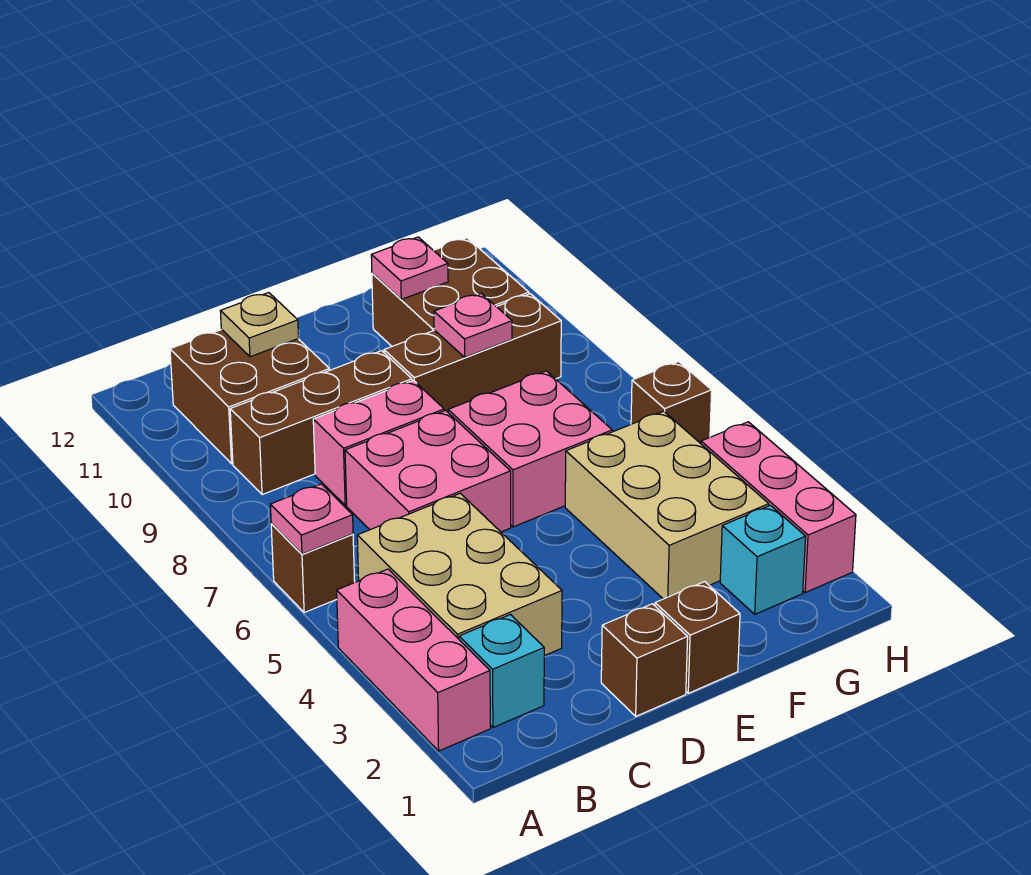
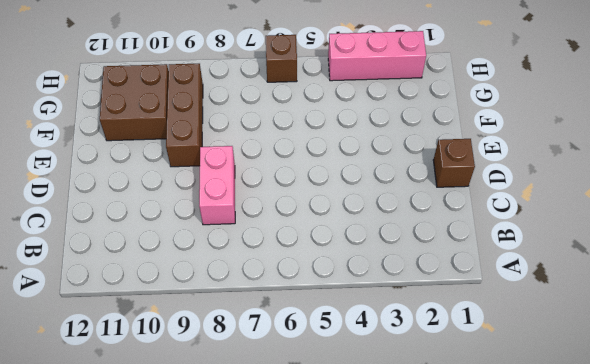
none -> pink 1x3 brick [337,569,490,751]
none -> brown 1x1 brick [271,524,355,612]
none -> cyan 1x1 brick [459,615,544,728]

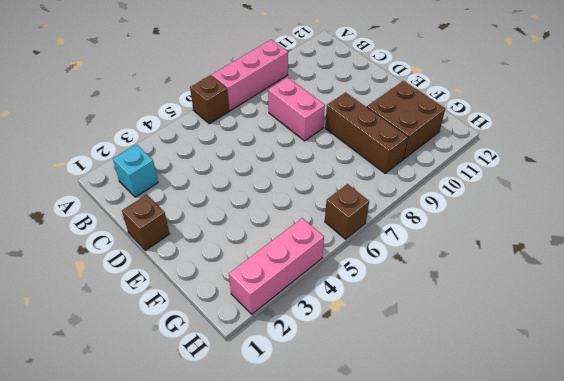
pink 1x3 brick [212,40,288,111] -> pink 1x3 brick moved to [337,569,490,751]
none -> tan 2x3 brick [357,494,562,656]
none -> brown 1x3 brick [230,351,412,495]
none -> brown 2x2 brick [170,330,330,464]

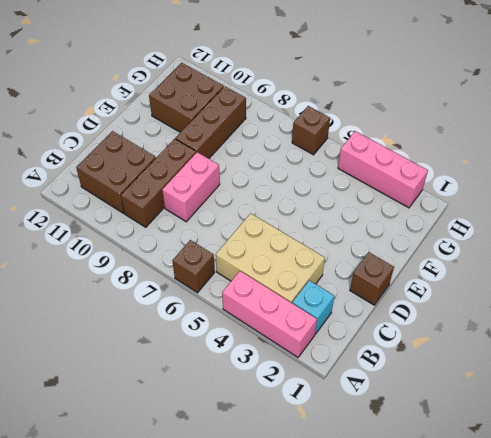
none -> pink 2x2 brick [345,410,511,532]
none -> brown 1x1 brick [655,582,740,693]
none -> pink 2x2 brick [448,371,612,527]

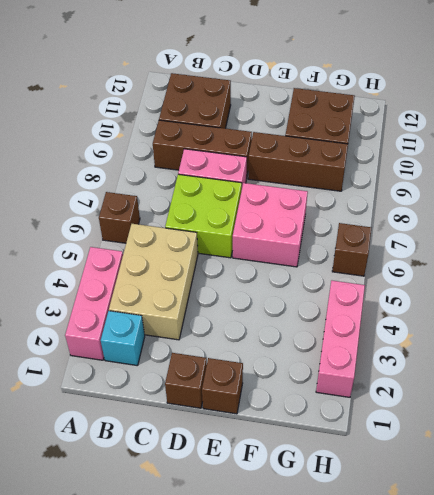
lime 2x2 brick [165,174,242,258] -> pink 2x2 brick [345,410,511,532]
none -> tan 2x3 brick [565,411,769,599]
none -> cyan 1x1 brick [720,505,806,614]
none -> pink 1x1 plate [270,484,353,554]

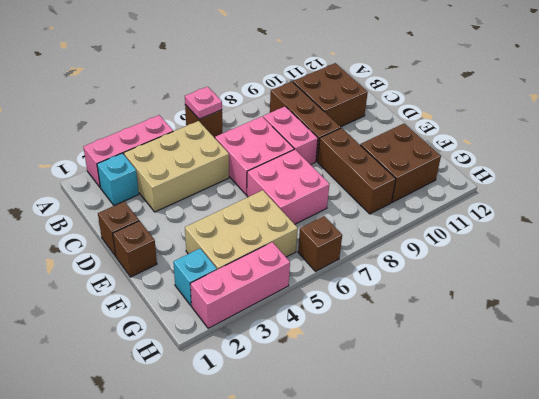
none -> tan 1x1 plate [220,293,299,357]
none -> pink 1x1 plate [434,293,512,357]
none -> pink 1x1 plate [371,237,448,299]

